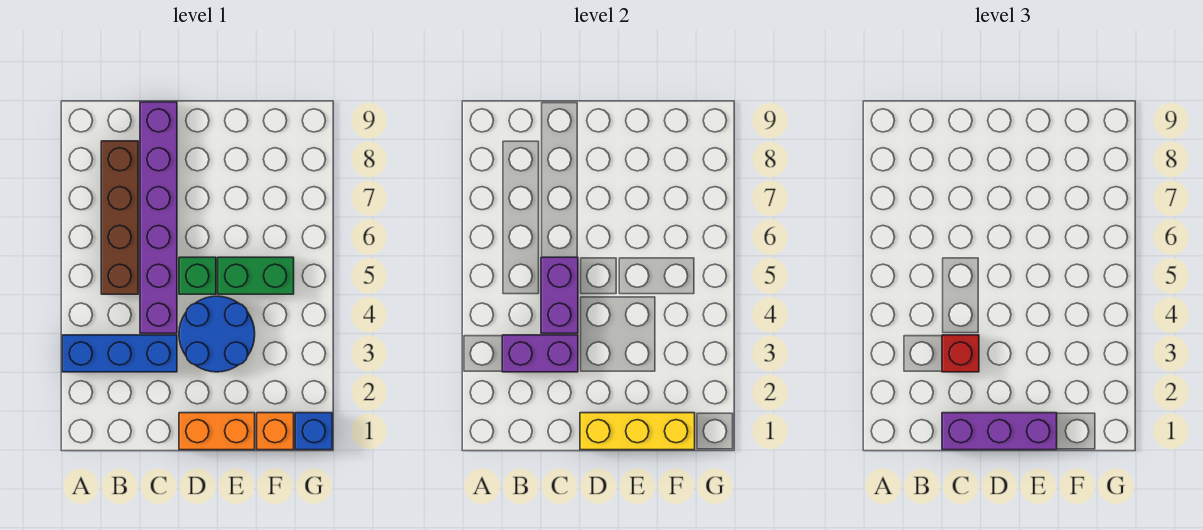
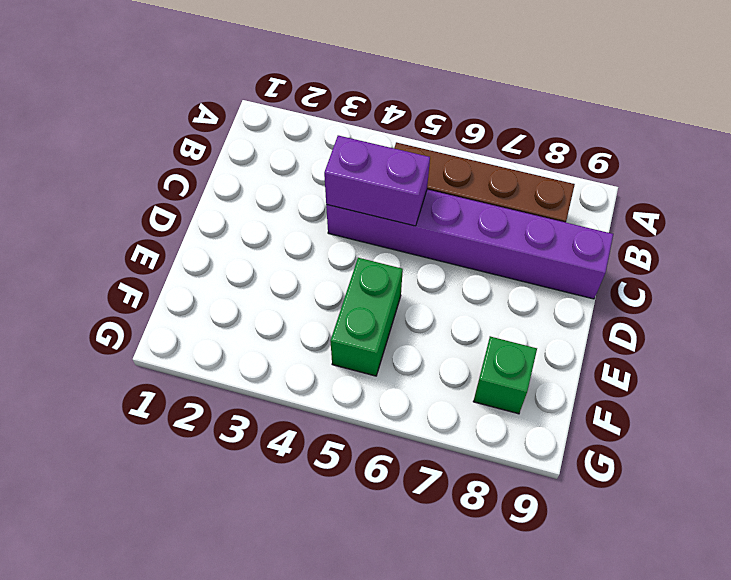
green 1x1 brick [473,336,537,414] -> green 1x1 brick moved to [179,257,216,294]
none -> blue 1x3 brick [62,335,177,372]
none -> orange 1x2 brick [179,413,255,450]
none -> blue 2x2 round brick [179,296,255,372]

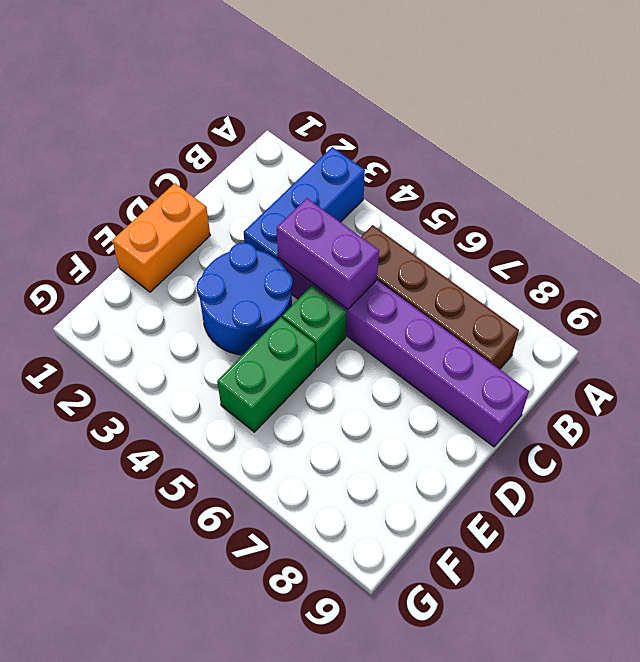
none -> orange 1x1 brick [257,413,294,450]
none -> blue 1x1 brick [295,413,332,450]
none -> purple 1x2 brick [502,335,578,372]

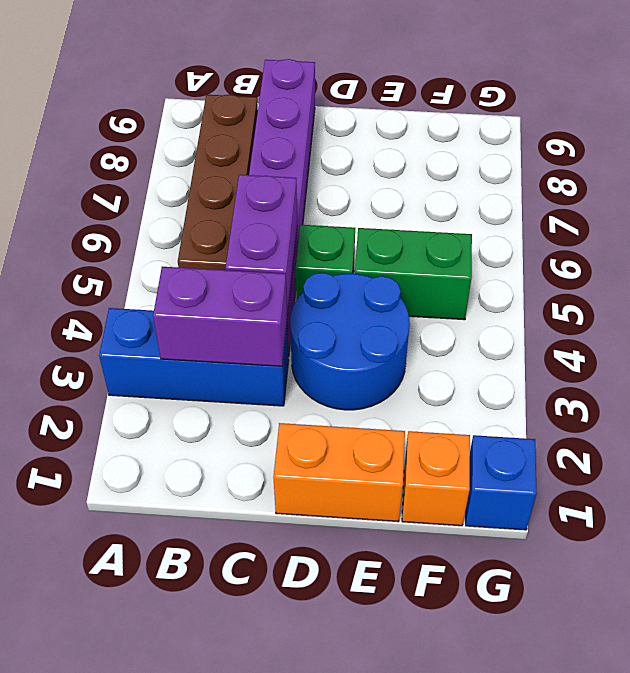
none -> yellow 1x3 brick [580,413,695,450]
none -> purple 1x3 brick [942,413,1057,450]
none -> red 1x1 brick [942,335,979,372]

